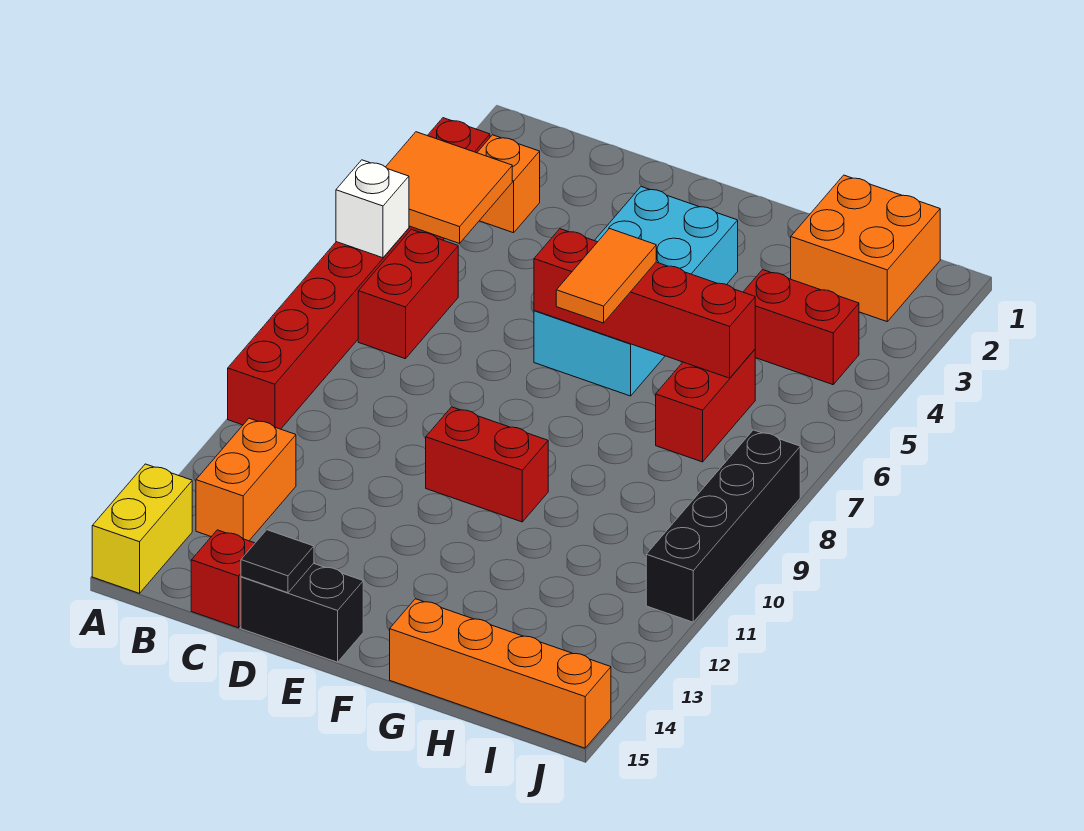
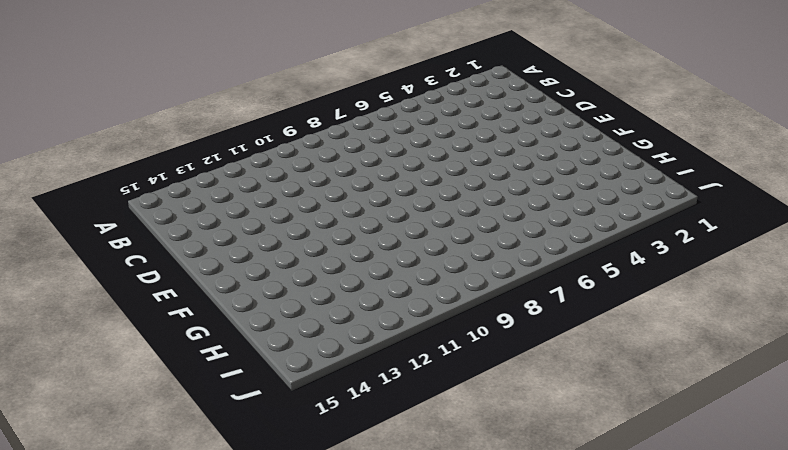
none -> red 1x8 brick [228,118,490,429]
none -> yellow 1x2 brick [92,464,192,593]
none -> orange 1x1 brick [477,135,540,233]

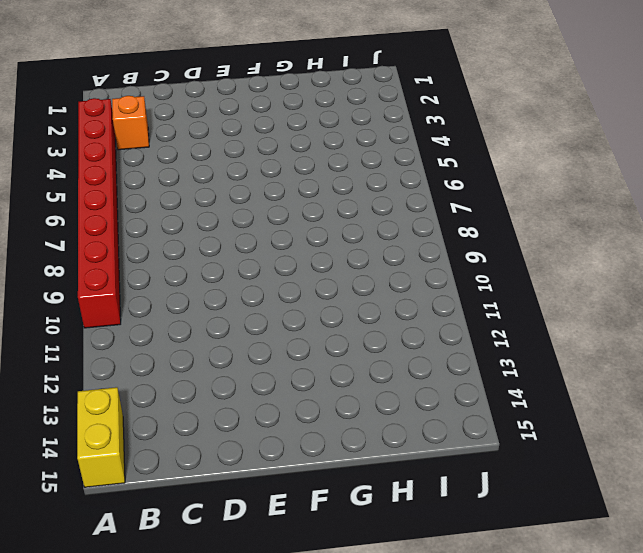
none -> red 1x2 brick [358,229,458,359]
none -> orange 1x2 brick [196,418,296,541]
none -> red 1x1 brick [191,530,255,628]

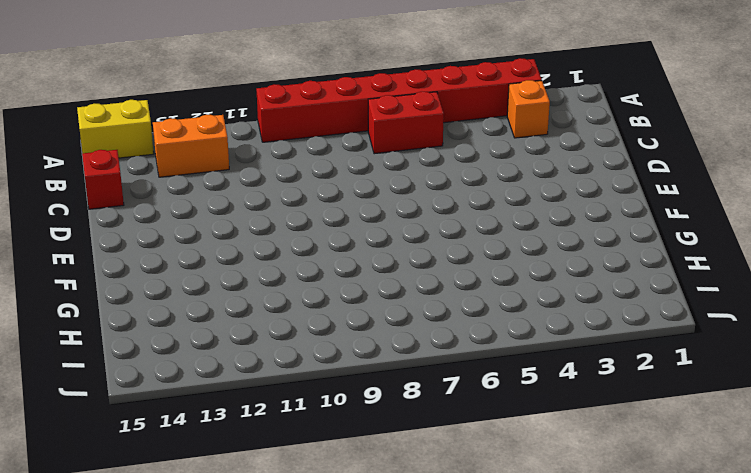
none -> black 1x2 brick [241,563,363,662]
none -> cyan 2x4 brick [534,186,738,396]
none -> red 1x2 brick [426,407,548,522]

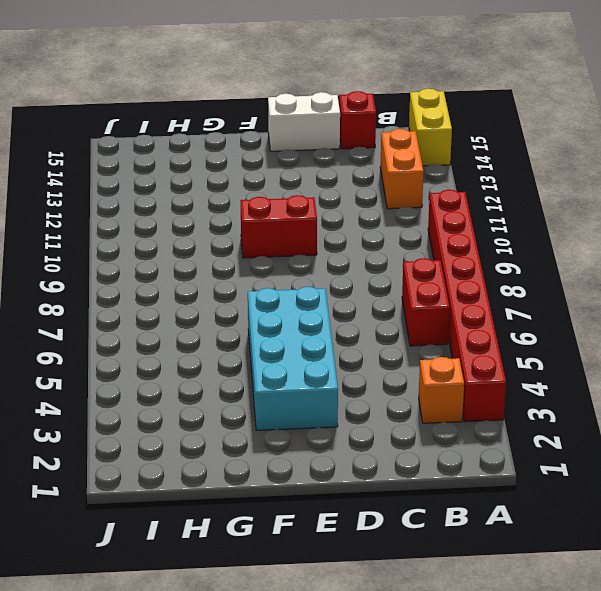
white 1x2 brick [268,92,340,151] -> black 1x2 brick [241,563,363,662]
none -> orange 1x4 brick [390,599,611,748]
none -> orange 2x2 brick [791,175,940,321]
none -> red 1x2 brick [744,270,859,385]

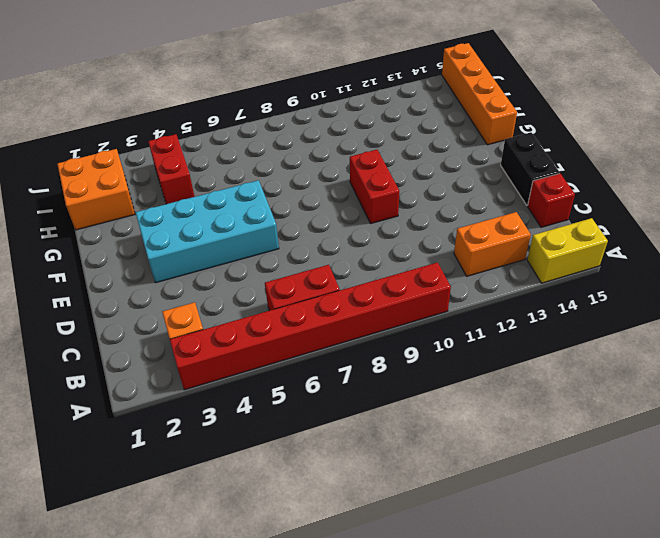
none -> red 1x2 brick [656,349,755,462]
none -> black 1x4 brick [646,430,800,622]
none -> orange 2x2 tile [386,132,512,244]

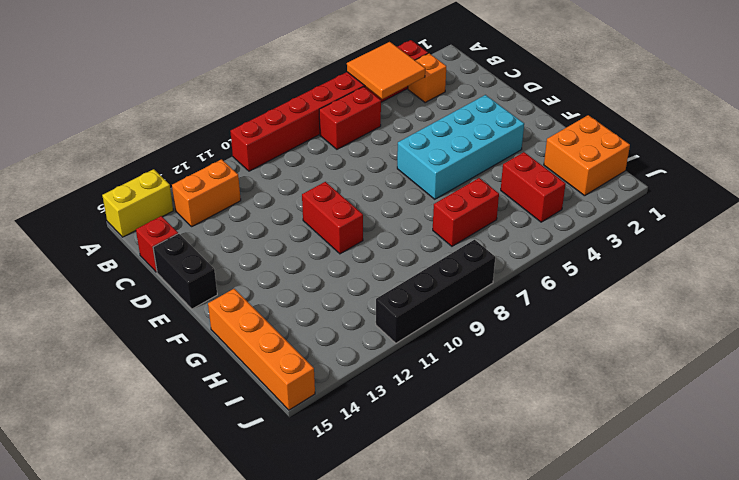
none -> white 1x1 brick [336,160,409,258]
none -> black 1x1 tile [241,530,314,593]
none -> red 1x4 brick [534,229,755,378]

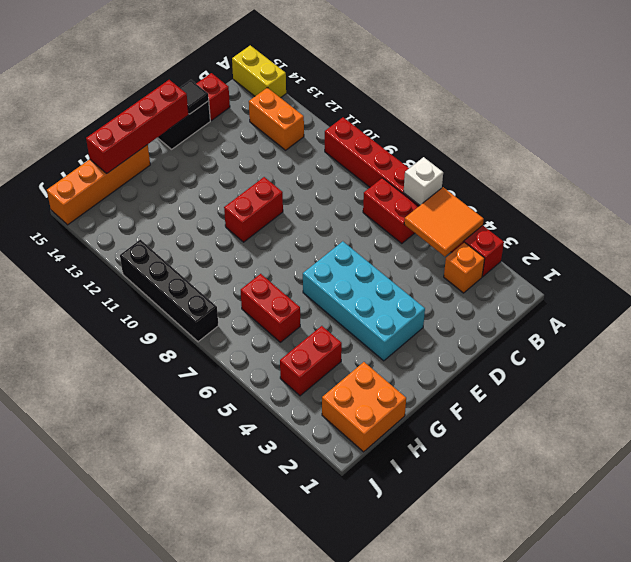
red 1x4 brick [86,80,189,173] -> red 1x4 brick moved to [534,229,755,378]
none -> orange 1x2 tile [556,229,656,323]

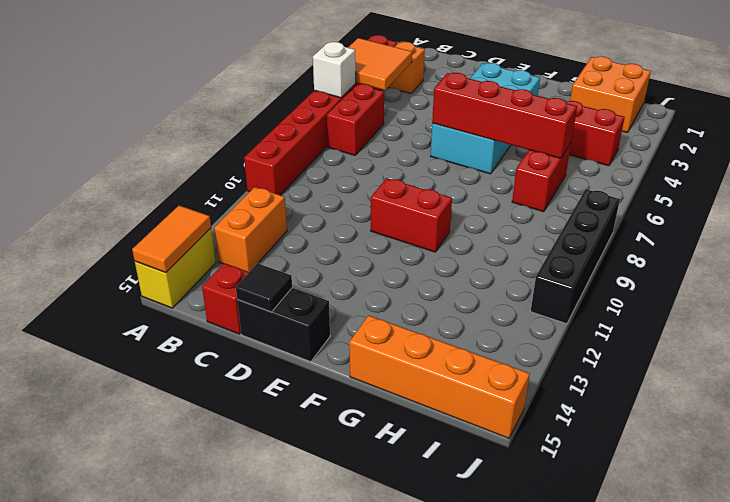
orange 1x2 tile [132,206,211,273] -> orange 1x2 tile moved to [556,229,656,323]

